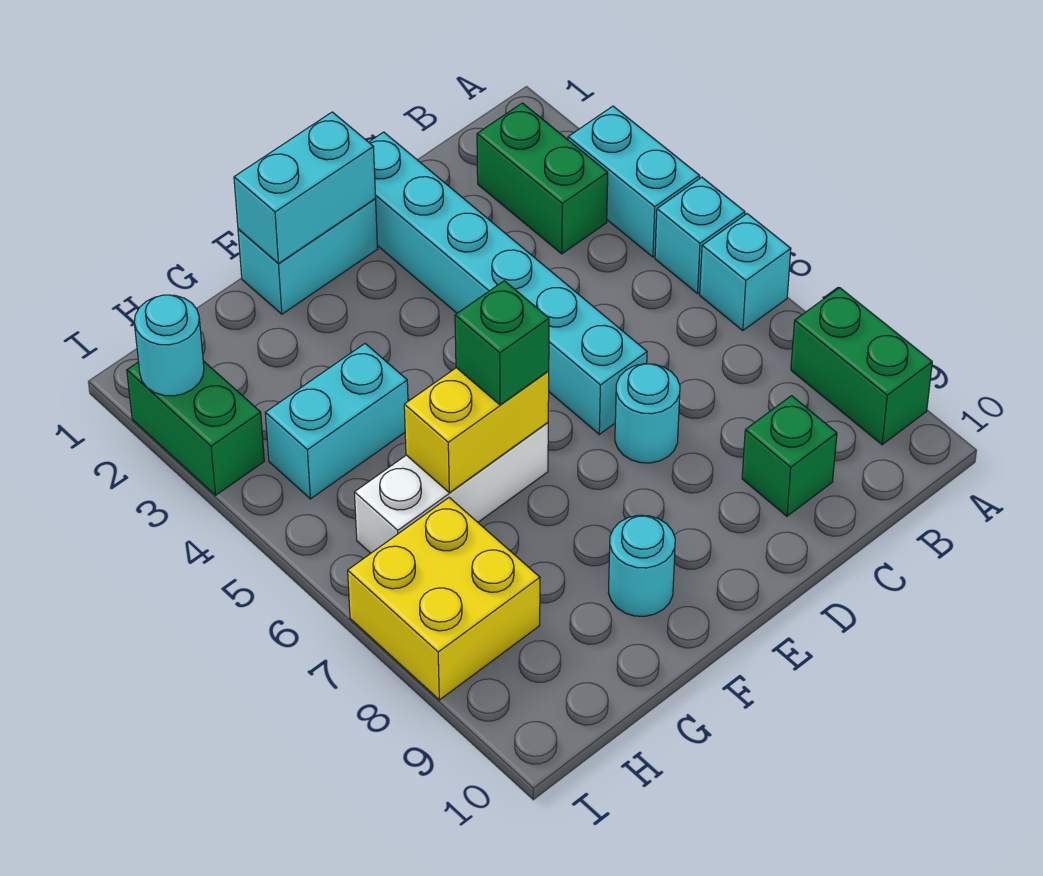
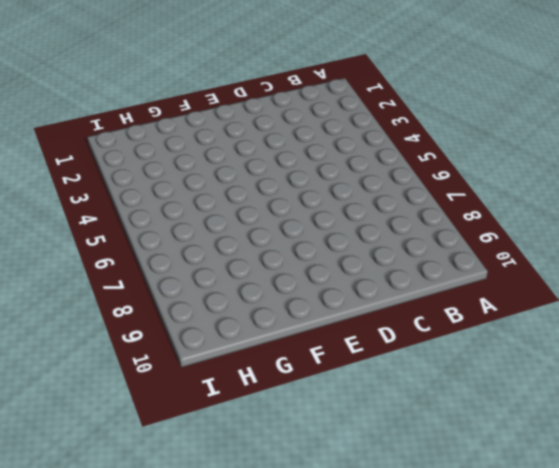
none -> cyan 1x2 brick [568,106,700,257]
none -> cyan 1x1 brick [655,177,745,293]
none -> cyan 1x1 brick [700,214,791,330]

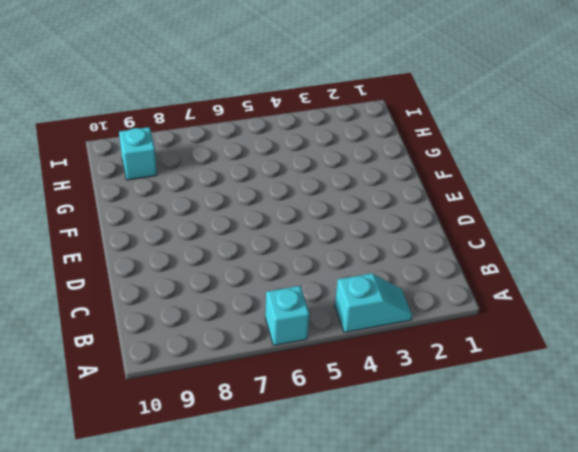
cyan 1x2 slope [335,273,412,333] -> cyan 1x2 brick [568,106,700,257]
cyan 1x1 brick [119,127,157,180] -> cyan 1x1 brick moved to [655,177,745,293]
none -> green 1x2 brick [791,288,932,445]
none -> green 1x2 brick [477,103,608,254]
none -> green 1x1 brick [742,396,837,516]

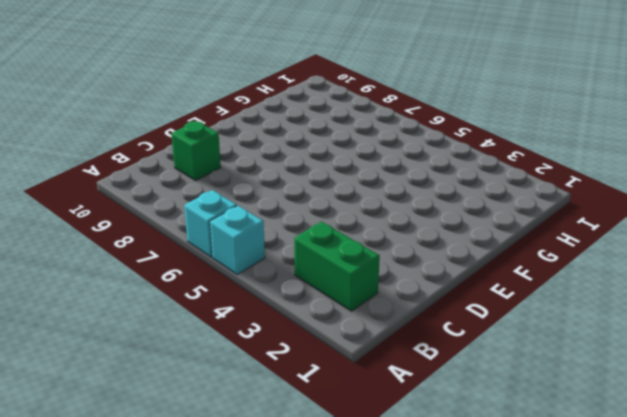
none -> cyan 1x2 brick [568,106,700,257]
none -> green 1x2 brick [791,288,932,445]
none -> cyan 1x6 brick [369,132,647,434]

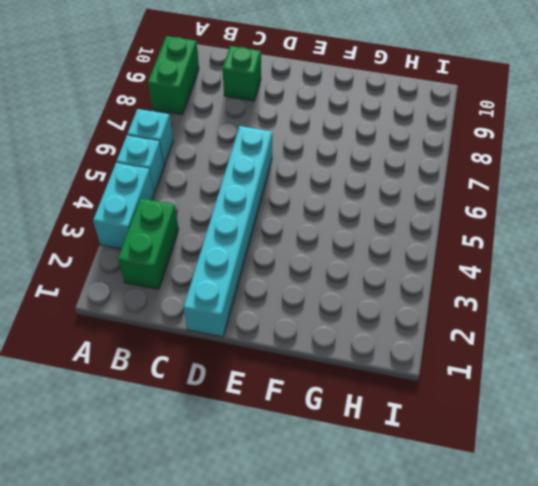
none -> cyan 1x1 round brick [615,364,680,463]
none -> cyan 1x2 brick [238,199,378,314]
none -> white 1x3 brick [354,423,548,553]

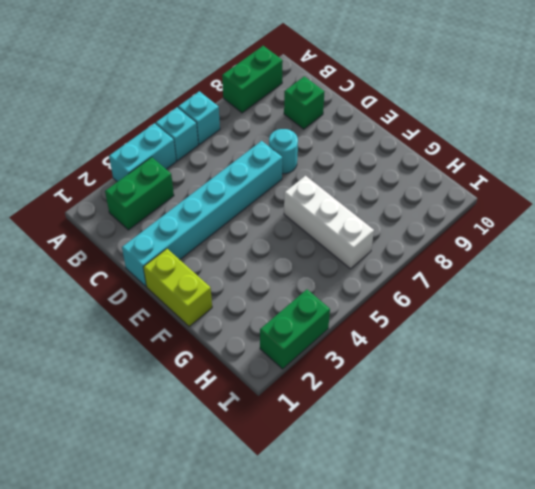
lime 1x2 brick [143,249,212,327] -> cyan 1x2 brick [238,199,378,314]
none -> cyan 1x1 round brick [608,515,675,616]
none -> cyan 1x2 brick [265,344,408,499]
none -> yellow 2x2 brick [348,498,540,700]

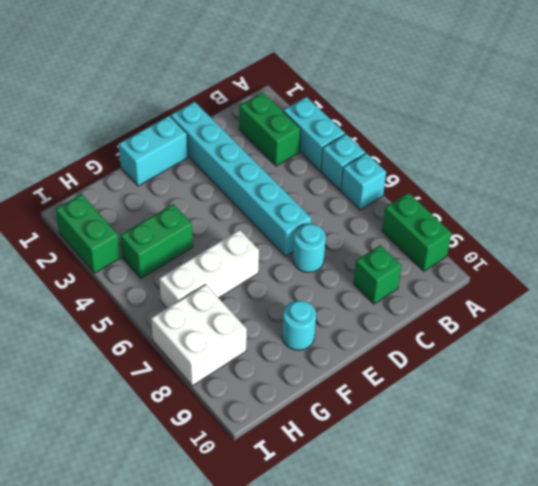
green 1x2 brick [120,204,193,278] -> cyan 1x2 brick [265,344,408,499]
white 2x2 brick [151,284,247,386] -> yellow 2x2 brick [348,498,540,700]
none -> cyan 1x2 brick [234,112,376,264]
none -> yellow 1x2 brick [404,368,549,493]
none -> cyan 1x1 round brick [134,295,204,396]

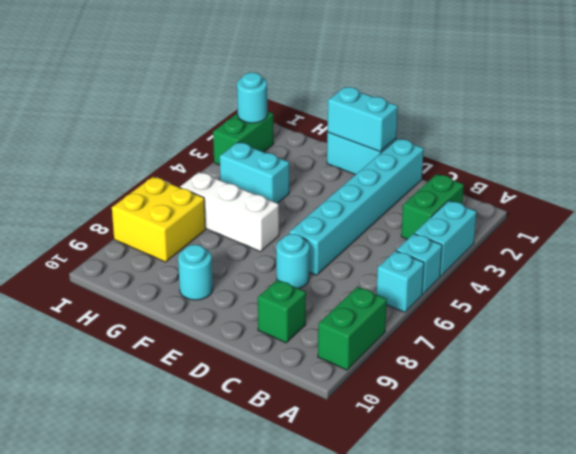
none -> yellow 1x2 brick [404,368,549,493]
none -> green 1x1 brick [455,281,549,405]

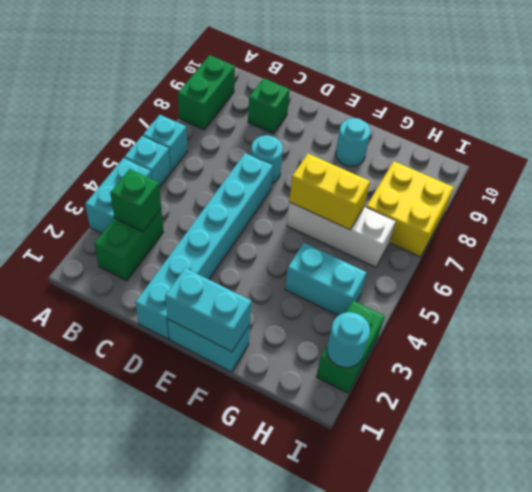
green 1x1 brick [110,169,161,232] -> green 1x1 brick moved to [455,281,549,405]

